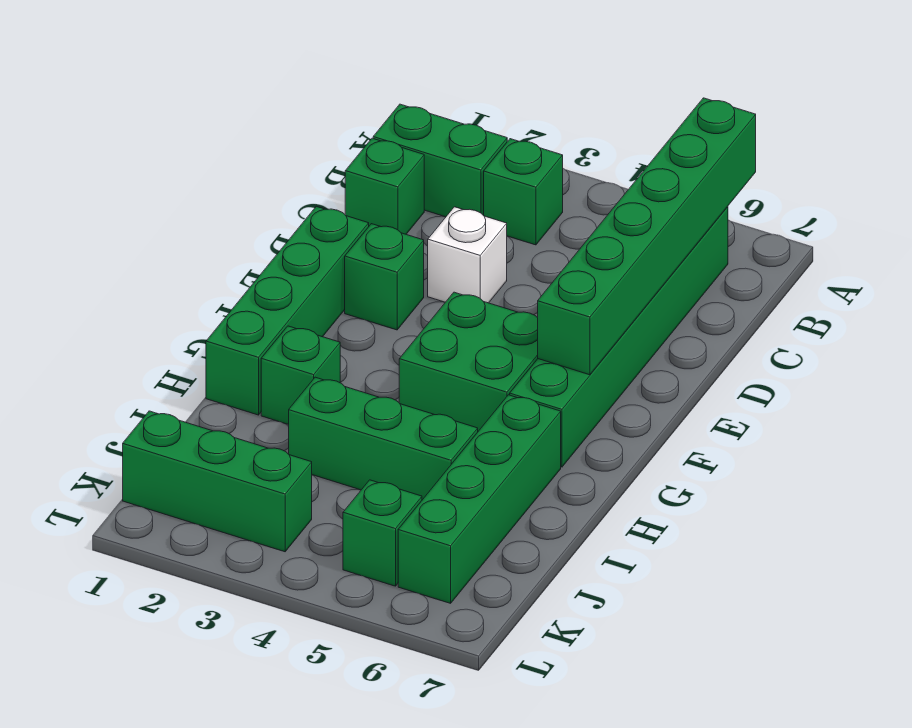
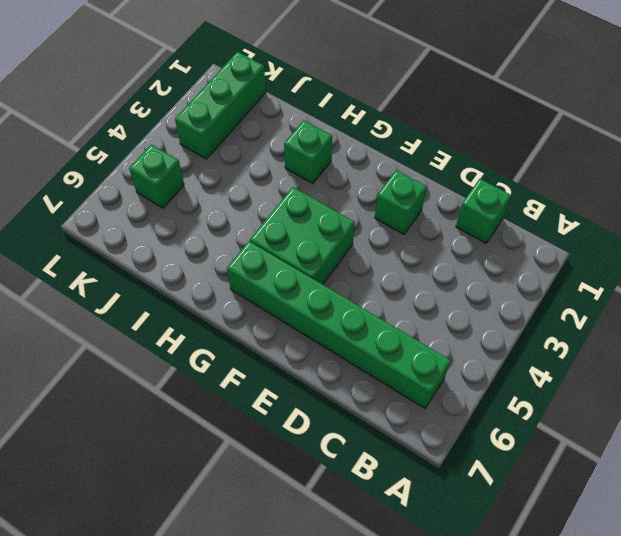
none -> green 1x2 brick [373,104,507,217]
none -> green 1x1 brick [484,139,563,245]
none -> white 1x1 brick [428,207,507,303]

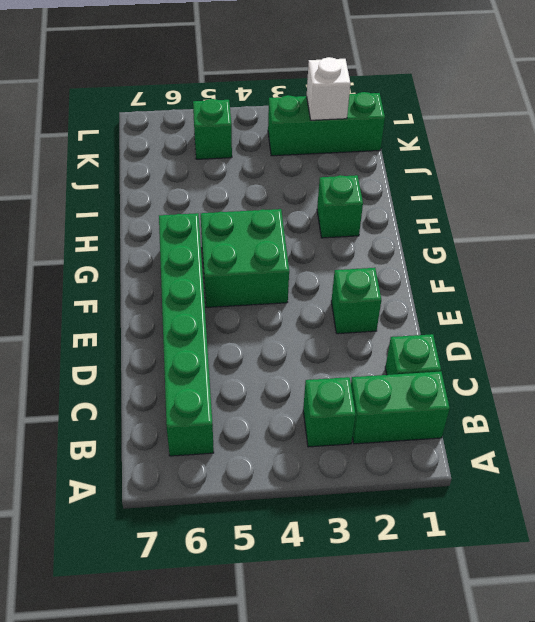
white 1x1 brick [307,57,350,120] -> white 1x1 brick moved to [428,207,507,303]
none -> green 1x4 brick [206,206,369,415]
none -> green 1x4 brick [398,395,561,603]
none -> green 1x3 brick [289,377,478,500]

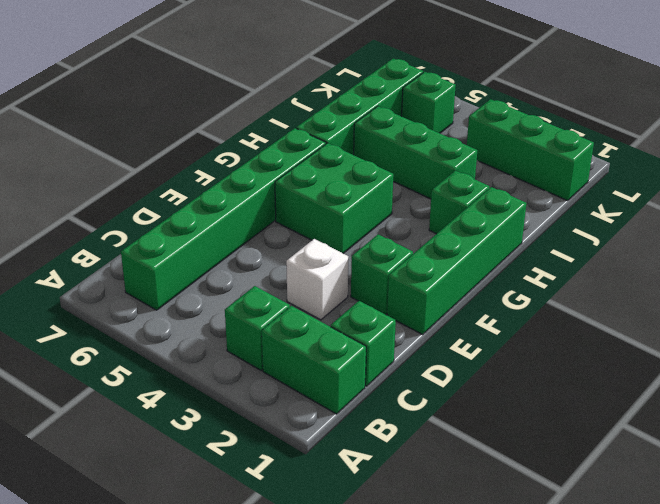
none -> green 1x6 brick [538,98,756,375]

